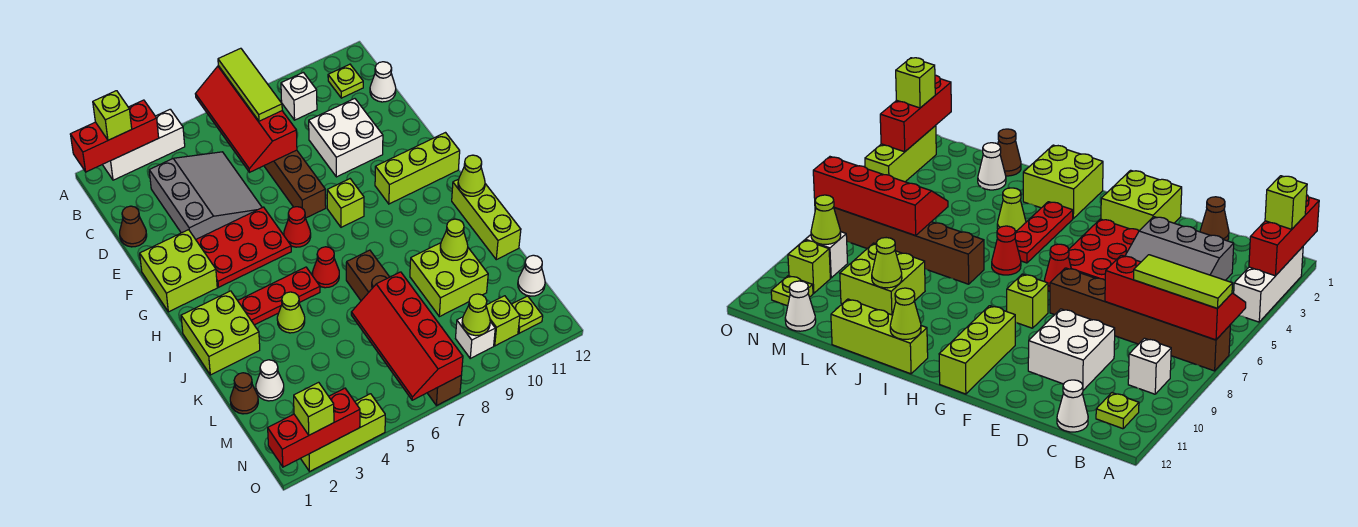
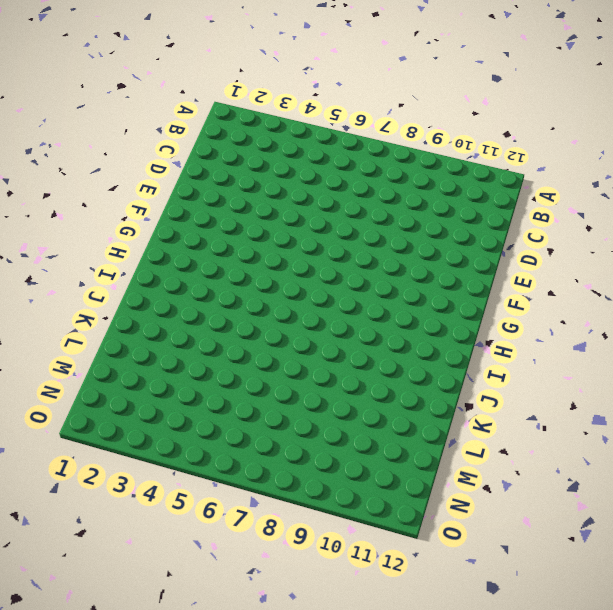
none -> white 1x3 brick [103,109,185,180]
none -> brown 1x6 brick [264,150,326,218]
none -> white 1x1 brick [281,72,317,120]
none -> lime 1x1 plate [328,64,363,98]

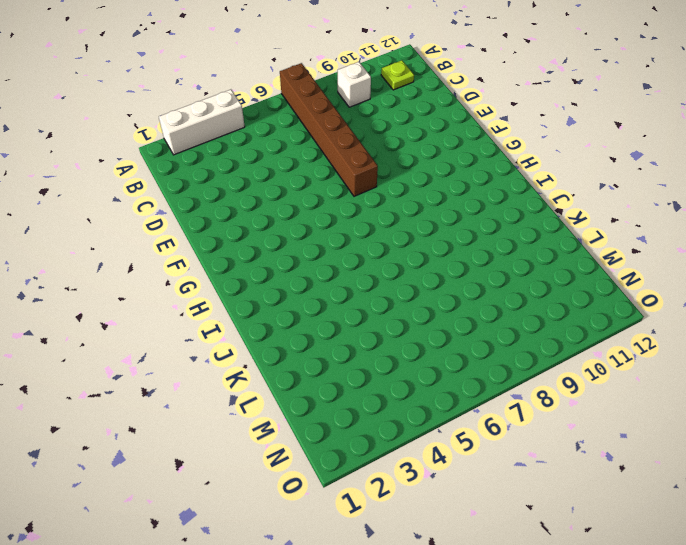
none -> grey 3x3 slope [149,152,262,239]
none -> white 1x1 cone [370,62,396,102]
none -> brown 1x1 cone [120,206,147,247]
none -> white 2x2 brick [309,99,383,177]

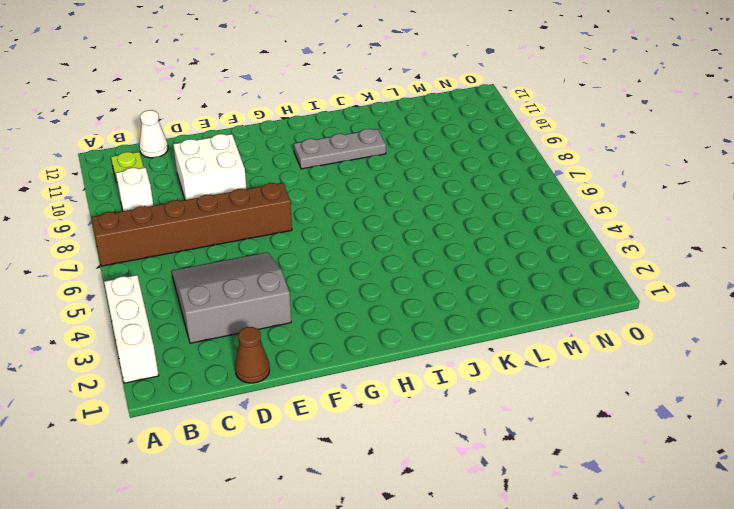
grey 1x3 plate [294,129,386,169] -> none
none -> lime 2x2 brick [140,230,217,312]
none -> red 2x3 plate [196,207,291,287]
none -> red 1x1 cone [284,207,311,247]
none -> lime 1x1 brick [327,179,364,227]

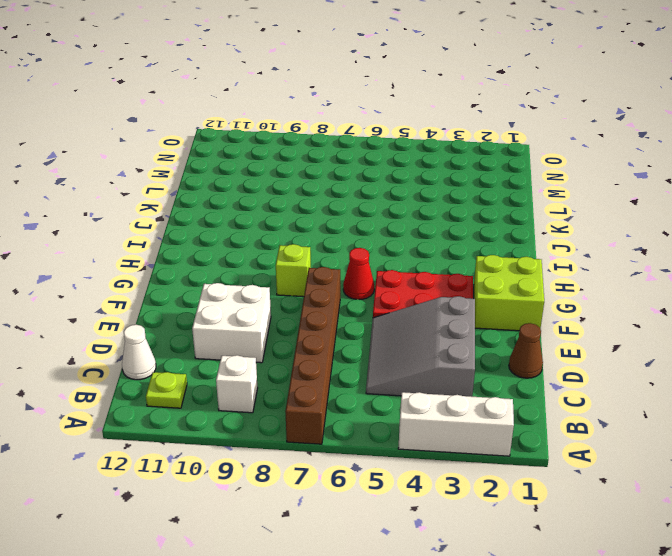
none -> lime 1x3 brick [375,133,460,204]
none -> lime 2x2 brick [181,291,260,375]
none -> red 1x3 plate [238,267,320,325]
none -> red 1x1 cone [312,247,339,288]

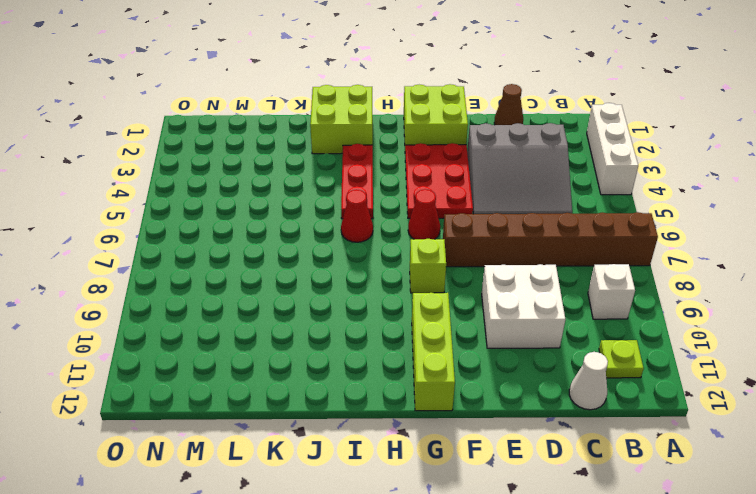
none -> lime 1x3 brick [452,179,521,260]
none -> lime 1x1 cone [277,292,305,333]
none -> brown 1x6 brick [346,250,461,406]
none -> lime 2x2 brick [410,243,488,317]

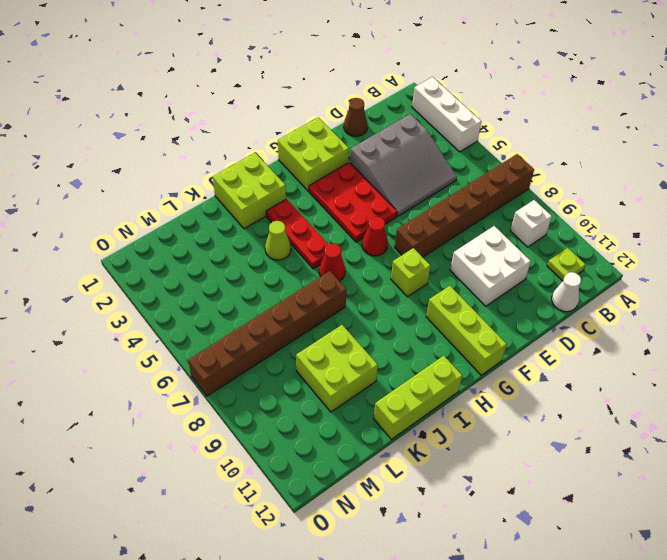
none -> brown 1x1 cone [230,373,258,414]
none -> white 1x1 cone [256,360,284,401]
none -> white 1x1 cone [518,255,545,296]
none -> white 1x1 brick [456,317,495,358]

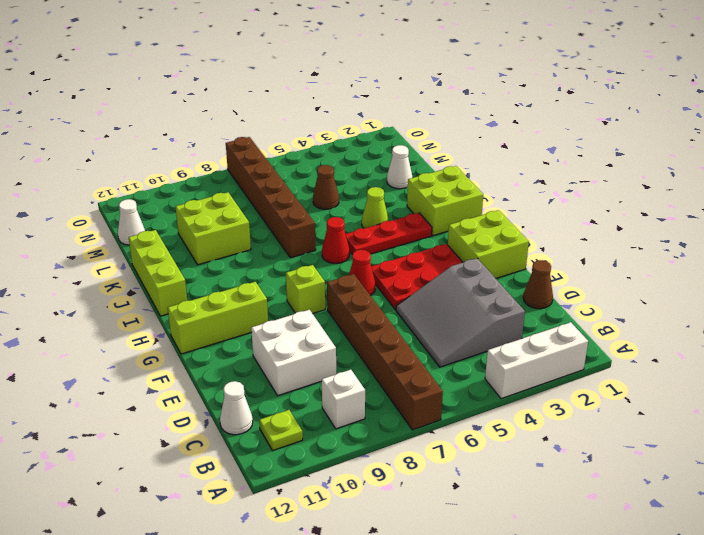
brown 1x1 cone [313,165,339,209] -> brown 1x1 cone moved to [230,373,258,414]
none -> white 1x1 brick [456,317,495,358]
none -> lime 1x1 brick [486,296,520,346]
none -> lime 1x1 plate [512,296,543,333]
none -> lime 1x3 brick [301,394,385,472]

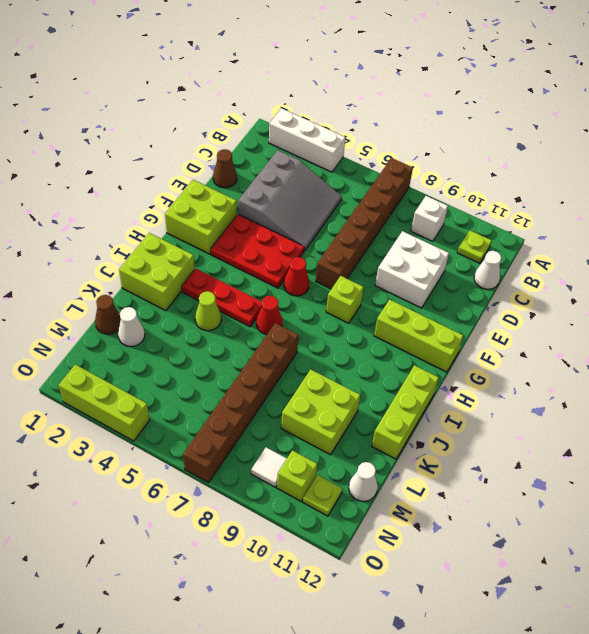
white 1x1 tile [251,447,287,487] -> white 1x1 brick [456,317,495,358]
none -> red 1x3 brick [70,100,159,172]
none -> red 2x4 slope [195,66,297,172]
none -> lime 1x1 cone [458,155,485,196]
none -> lime 1x1 cone [440,219,468,260]

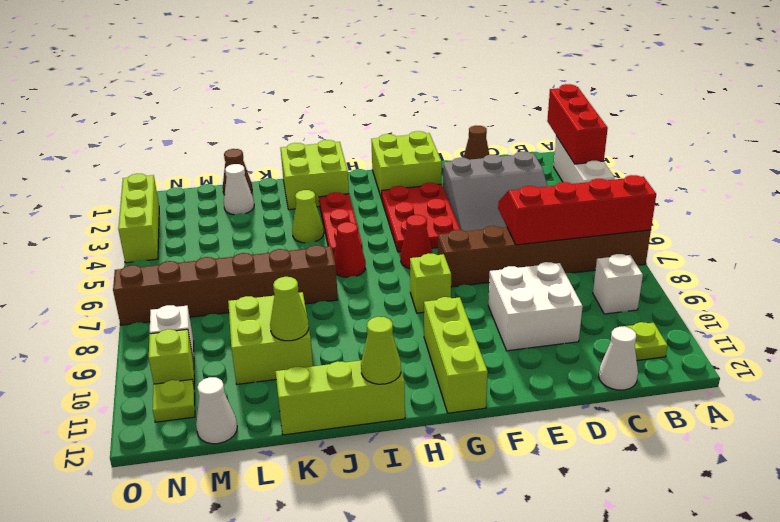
none -> red 2x4 slope [351,272,463,400]
none -> lime 1x1 cone [462,294,490,336]
none -> red 1x3 brick [268,388,360,467]
none -> lime 1x1 brick [93,91,132,140]

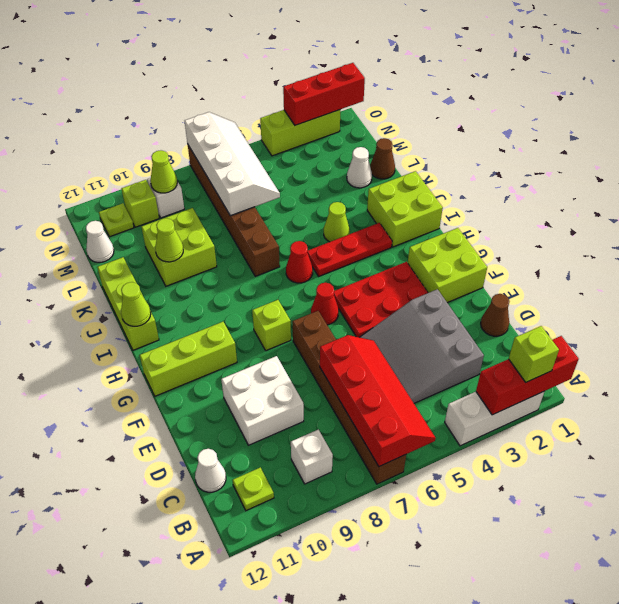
white 2x4 slope [185,112,280,216] -> red 2x4 slope [351,272,463,400]
none -> lime 1x3 tile [218,48,282,121]
none -> lime 1x1 brick [294,382,334,435]

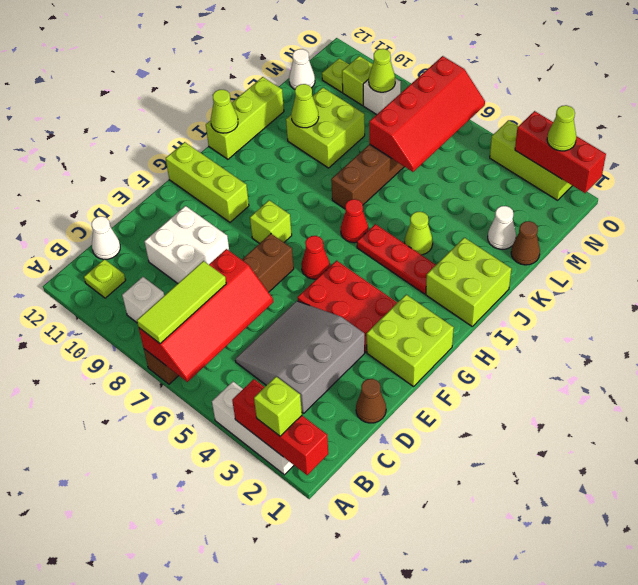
lime 1x1 cone [547,105,576,151] -> lime 1x1 brick [294,382,334,435]

